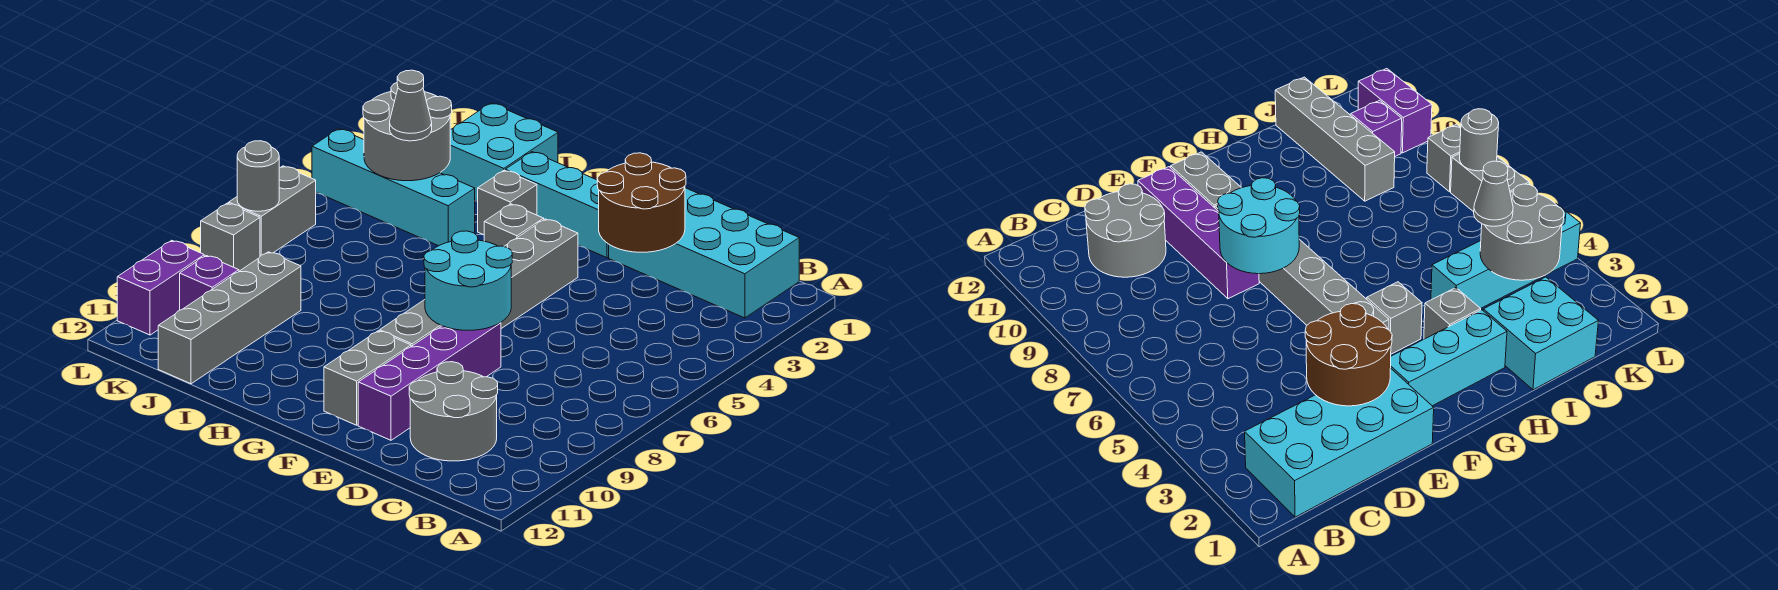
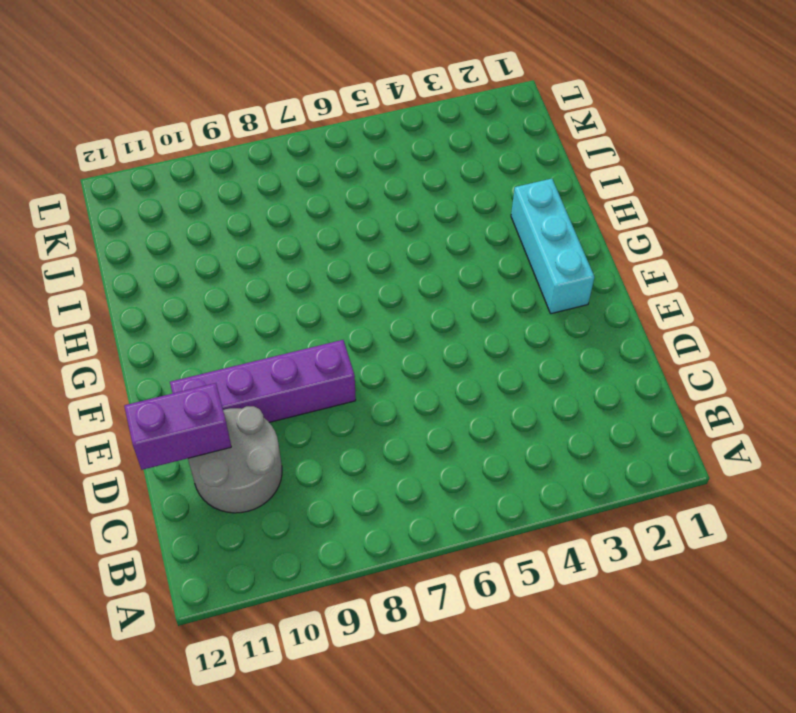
purple 1x2 brick [124,383,231,470] -> purple 1x2 brick moved to [117,240,204,335]
none -> cyan 2x4 brick [609,188,799,318]
none -> grey 1x6 brick [380,219,578,346]
none -> grey 1x2 brick [324,331,411,425]

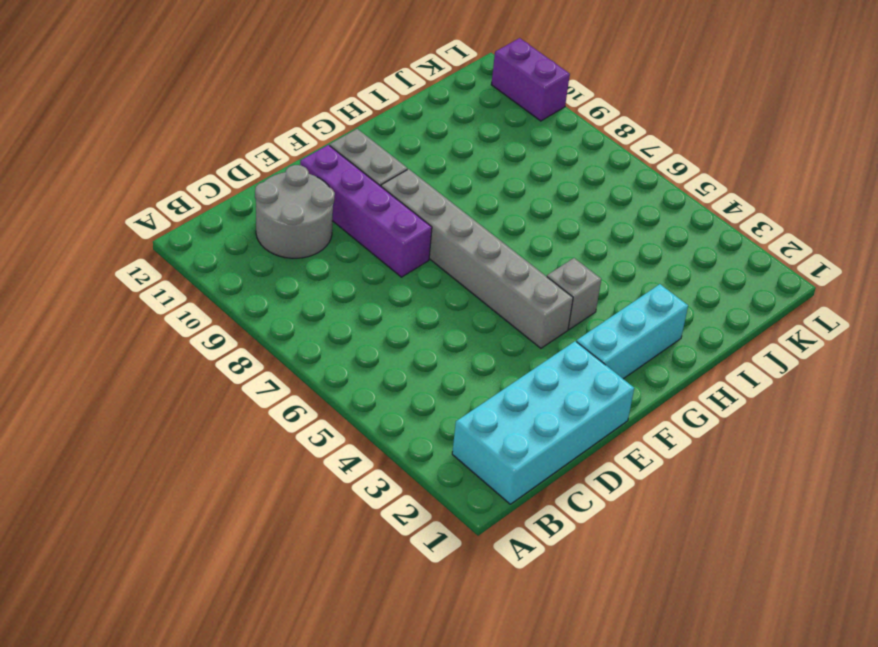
none -> grey 1x1 brick [478,170,537,235]
none -> cyan 2x2 brick [440,103,558,201]
none -> cyan 1x4 brick [312,129,475,246]

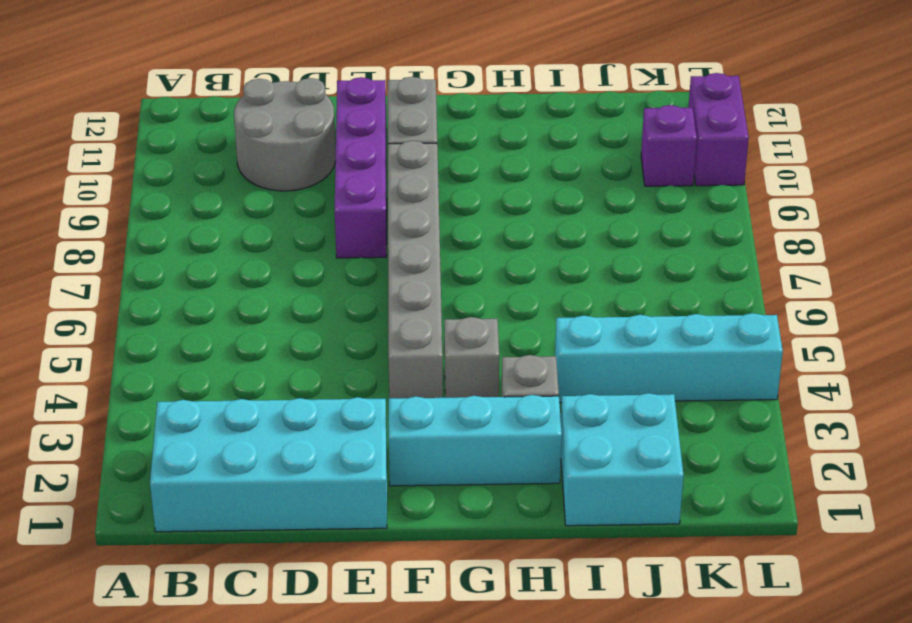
none -> grey 1x4 brick [158,252,301,384]
none -> grey 1x2 brick [229,166,316,256]
none -> grey 1x1 brick [201,203,260,271]

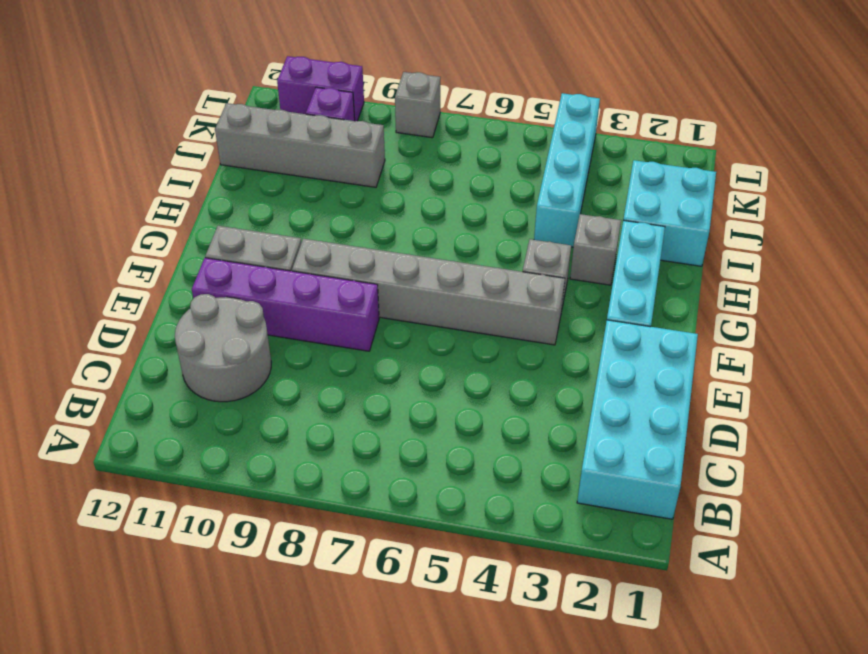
none -> grey 1x2 brick [229,166,316,256]
none -> brown 2x2 round brick [597,153,686,252]
none -> cyan 2x2 round brick [424,231,512,330]

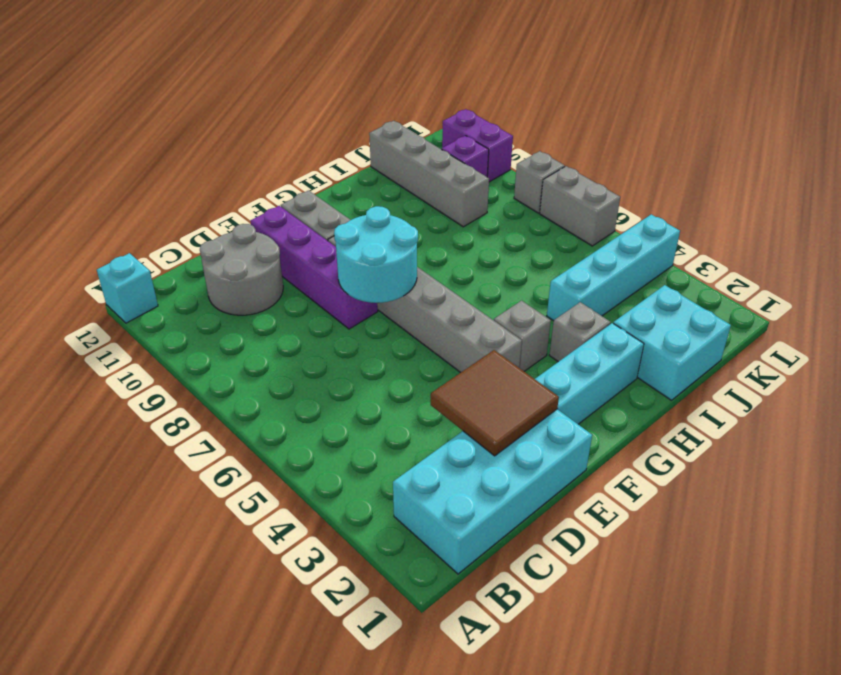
cyan 1x1 brick [97,253,158,323] -> none
brown 2x2 tile [431,350,559,456] -> brown 2x2 round brick [597,153,686,252]
none -> grey 2x2 round brick [363,83,452,181]
none -> grey 1x1 round brick [237,141,279,211]
none -> grey 1x1 cone [390,70,432,141]

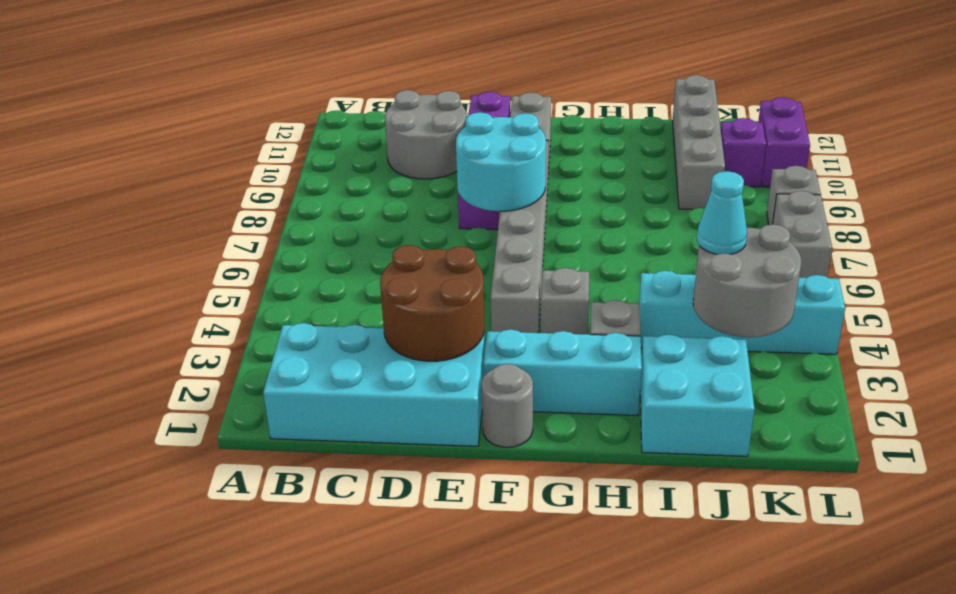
grey 1x1 round brick [482,364,533,447] -> grey 1x1 round brick moved to [237,141,279,211]
cyan 1x1 cone [697,171,747,254] -> grey 1x1 cone [390,70,432,141]

